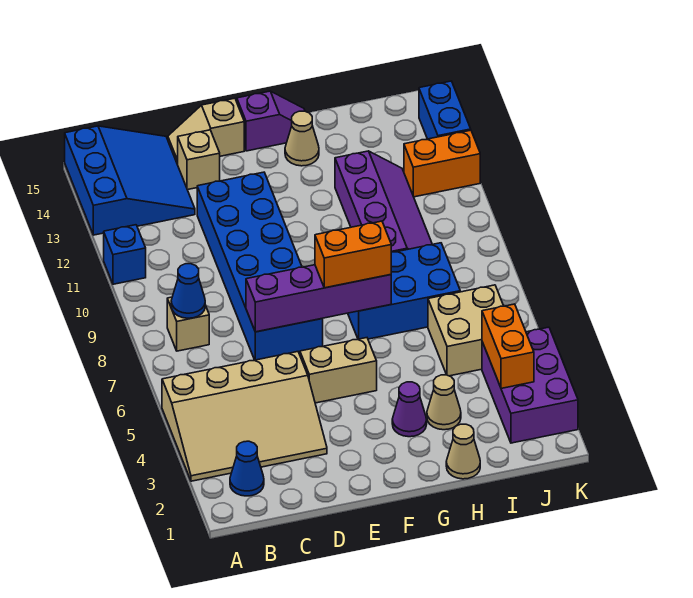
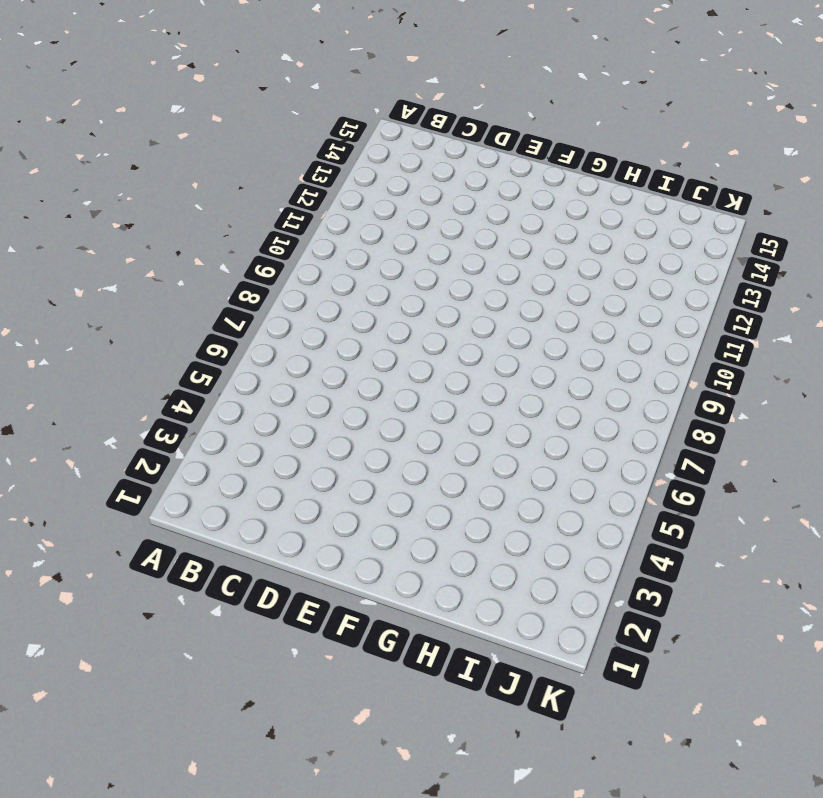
none -> tan 3x4 slope [162,352,327,481]
none -> blue 1x1 brick [104,225,146,284]
none -> blue 3x3 slope [65,126,195,235]

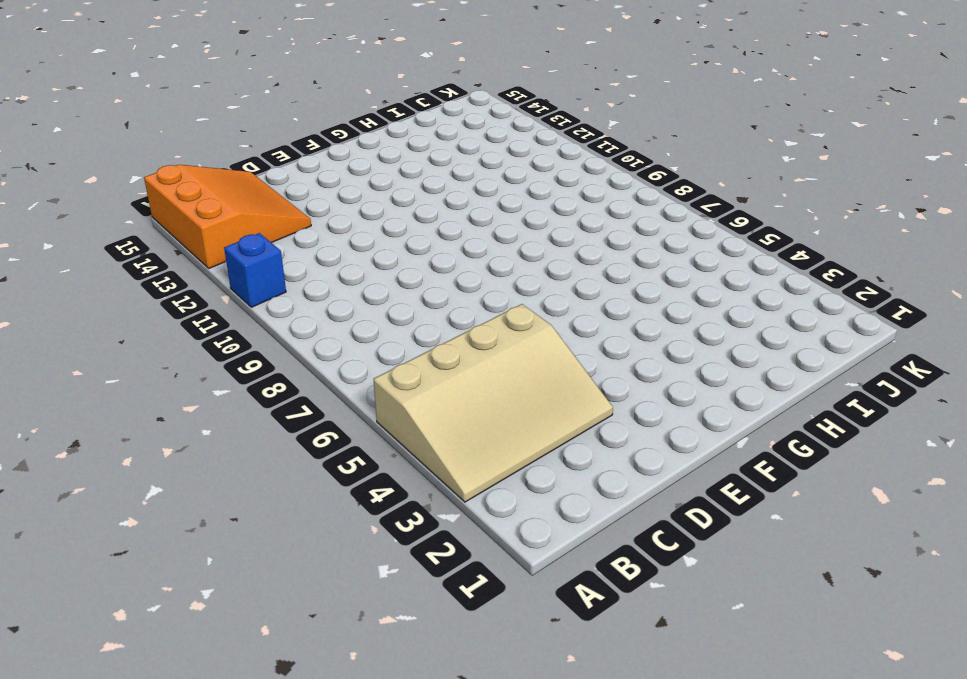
orange 3x3 slope [144,165,311,268] -> blue 3x3 slope [65,126,195,235]
none -> blue 1x1 cone [230,441,264,496]
none -> tan 1x1 brick [167,297,209,351]
none -> blue 2x6 brick [197,172,323,360]

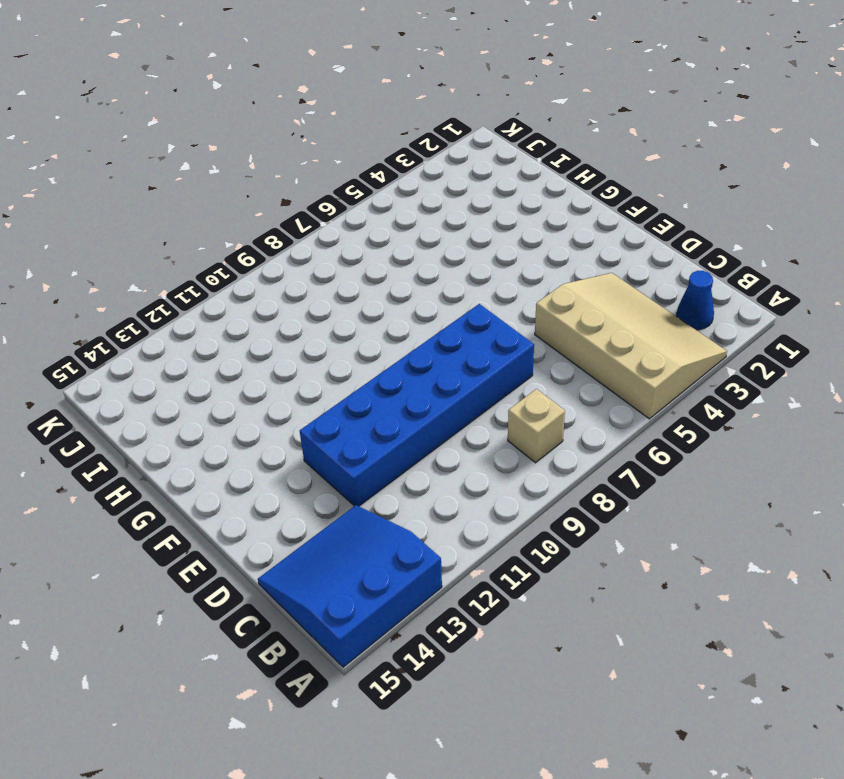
none -> blue 1x1 brick [104,225,146,284]
none -> tan 1x1 brick [177,130,220,190]
none -> tan 1x2 slope [168,98,244,165]

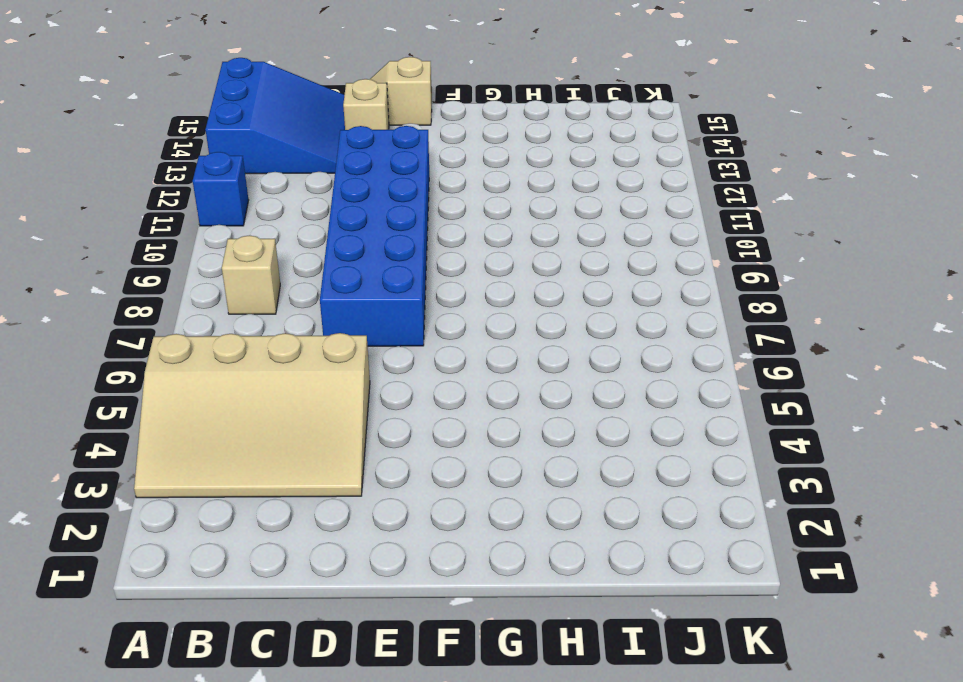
none -> blue 1x1 cone [230,441,264,496]
none -> tan 1x2 brick [300,338,377,403]
none -> purple 1x2 slope [237,91,305,151]

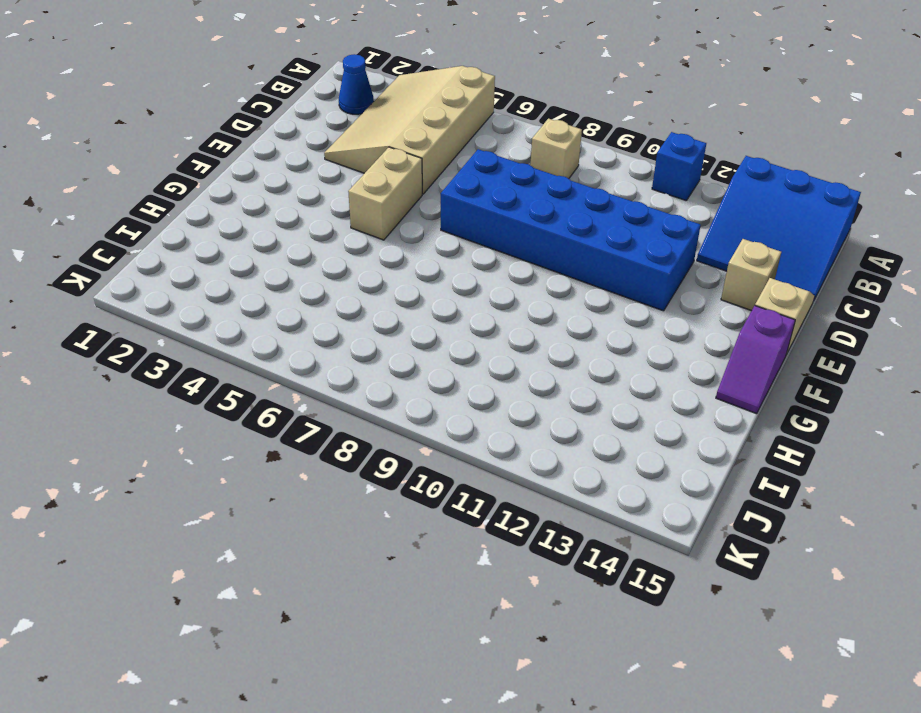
none -> purple 1x1 cone [392,382,427,437]
none -> blue 2x3 brick [348,243,460,339]
none -> tan 1x1 cone [285,111,319,166]

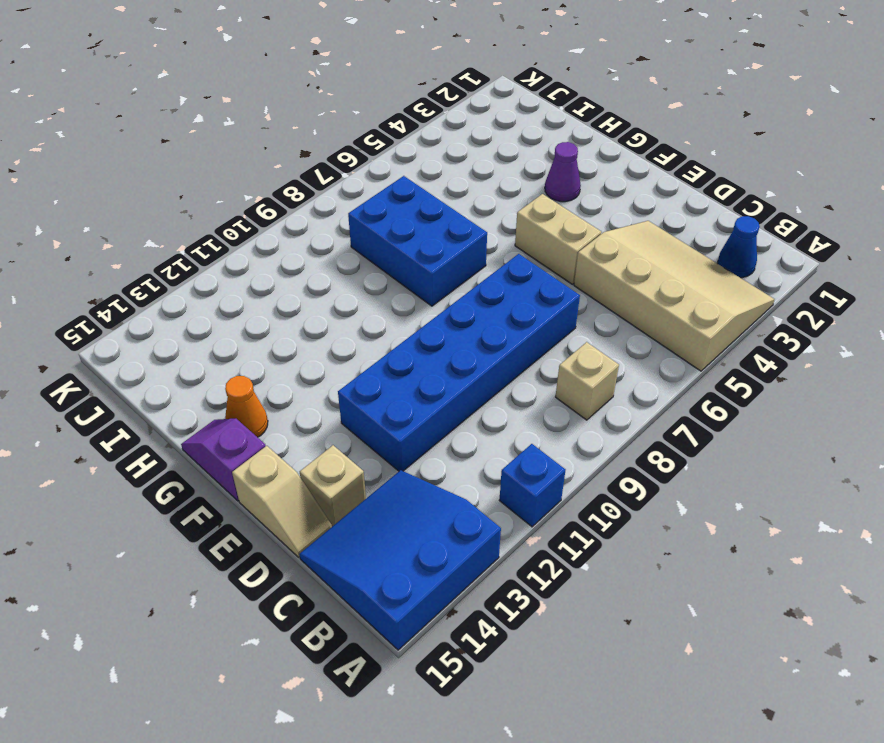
orange 1x1 cone [225,376,268,437] -> tan 1x1 cone [285,111,319,166]
none -> tan 1x1 cone [446,424,480,479]
none -> tan 1x1 cone [427,375,461,430]
none -> purple 2x4 slope [335,151,432,252]

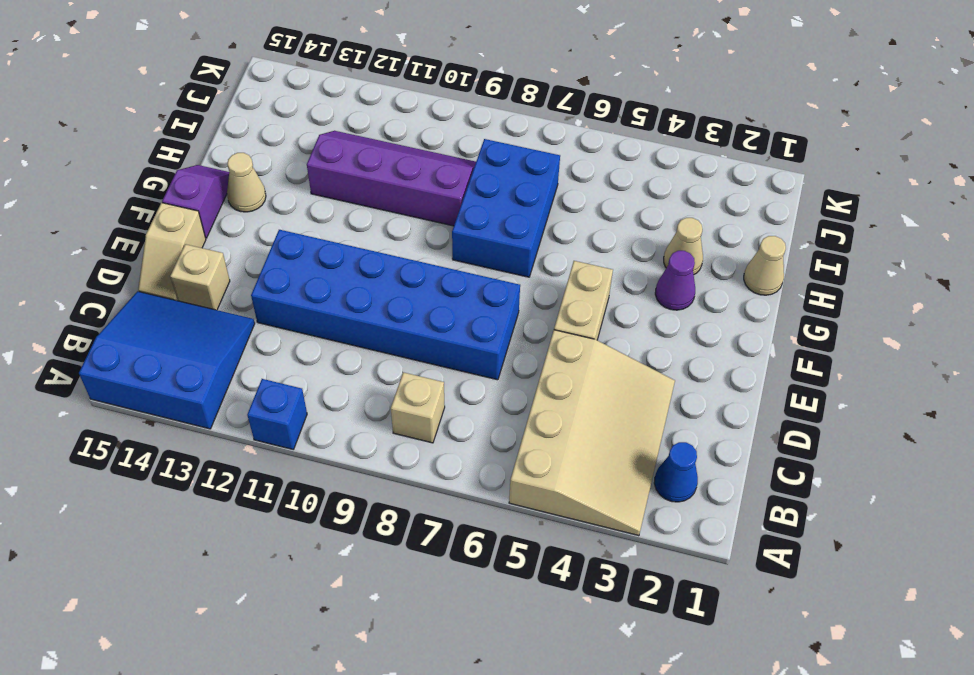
none -> tan 2x2 brick [428,285,503,376]
none -> purple 2x3 brick [482,327,578,443]
none -> orange 1x2 brick [404,130,480,197]

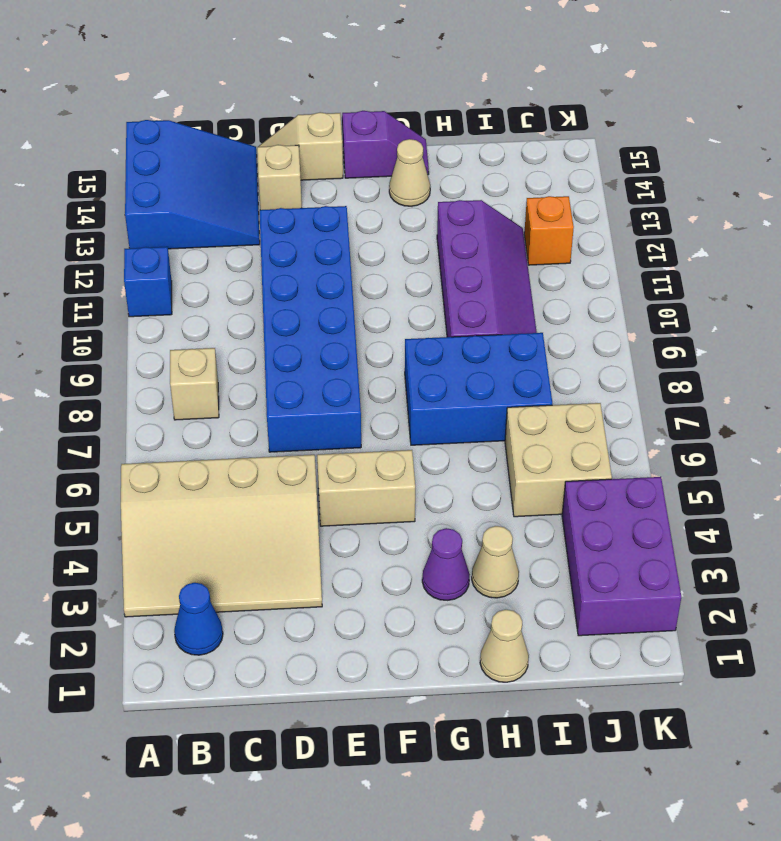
orange 1x1 brick [524,196,574,265] -> orange 1x2 brick [404,130,480,197]
none -> blue 1x2 brick [419,81,471,139]
none -> blue 1x1 cone [171,264,205,318]
none -> purple 1x4 brick [246,265,391,332]

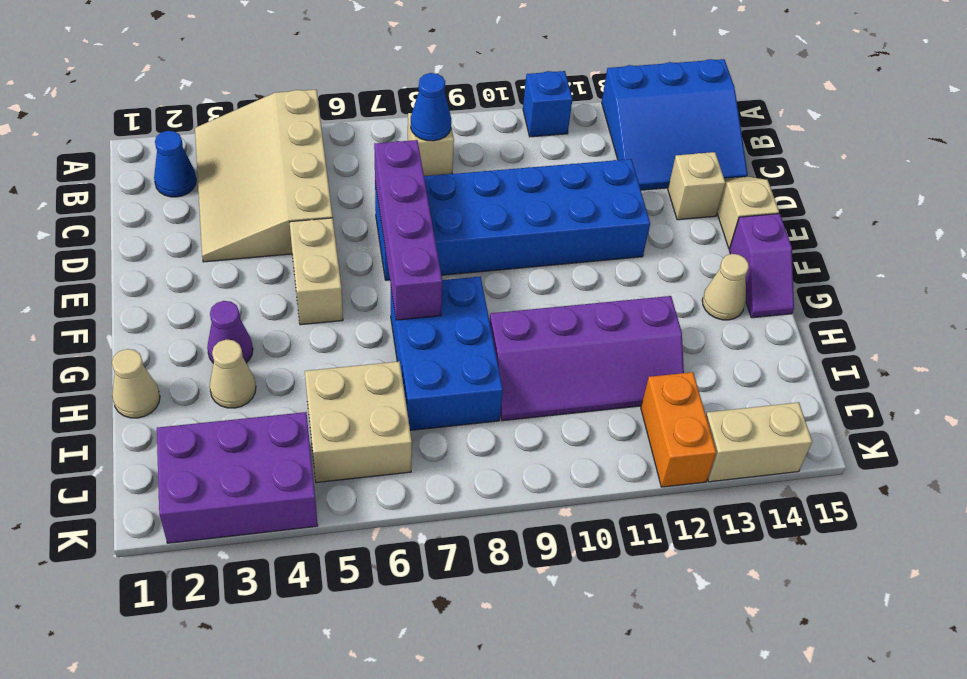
tan 1x2 brick [706,402,812,482] -> blue 1x2 brick [419,81,471,139]
none -> orange 1x2 brick [482,304,534,388]
none -> orange 1x2 brick [315,221,391,288]

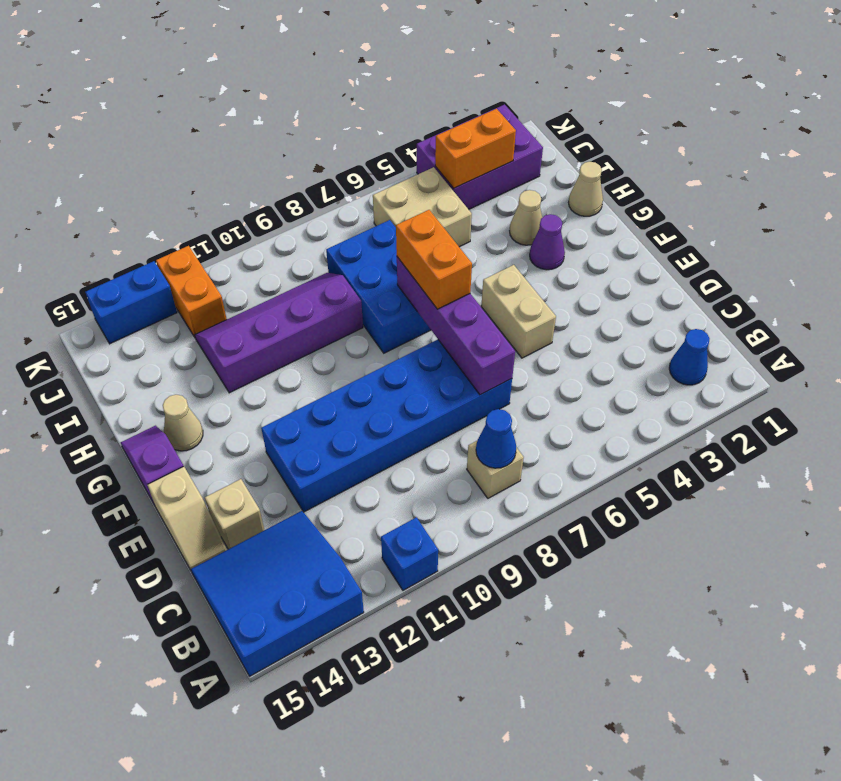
none -> tan 3x4 slope [162,352,327,481]

